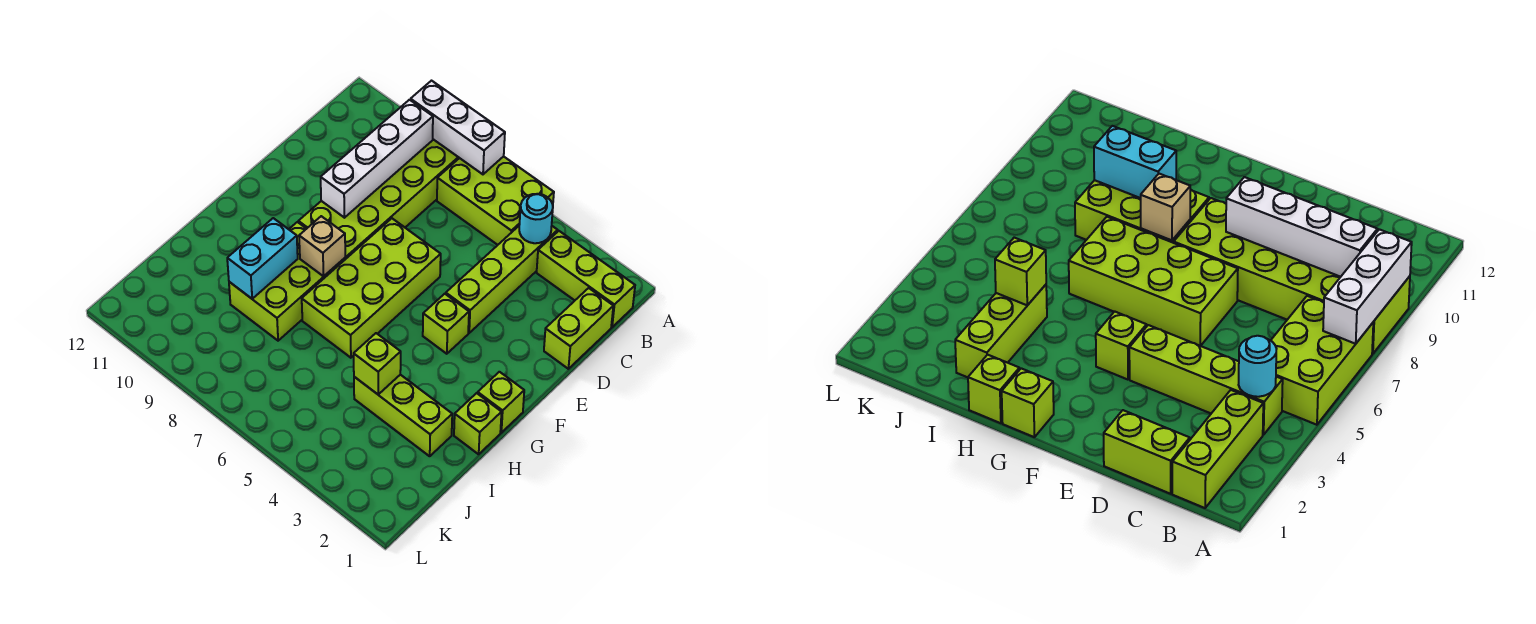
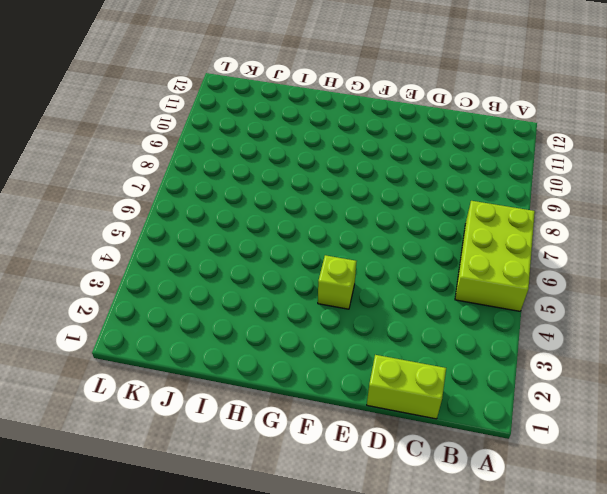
none -> lime 2x6 brick [298,139,459,259]
none -> lime 1x3 brick [537,231,635,327]
none -> lime 1x4 brick [446,226,558,333]

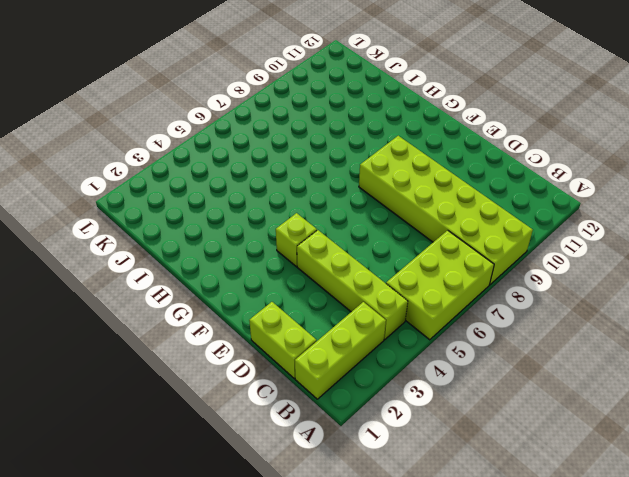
none -> lime 2x4 brick [302,218,441,358]
none -> lime 1x1 brick [478,372,524,433]
none -> lime 2x3 brick [229,222,345,341]

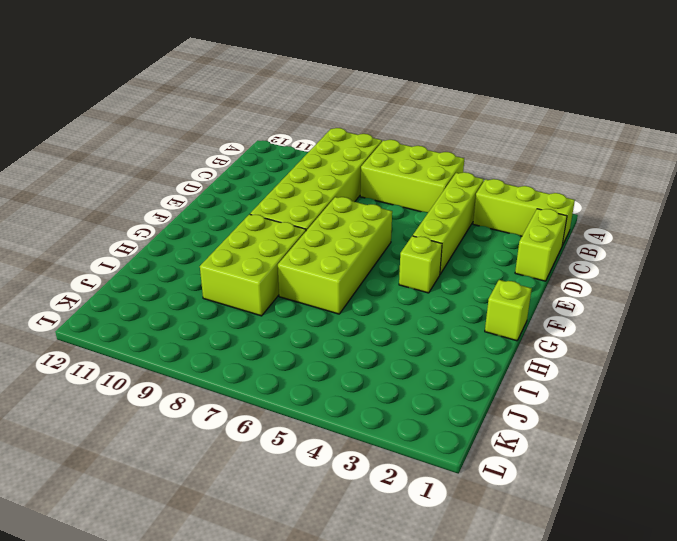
none -> lime 1x1 brick [454,393,502,454]
none -> lime 1x3 brick [354,375,452,456]
none -> white 1x3 brick [411,81,505,174]

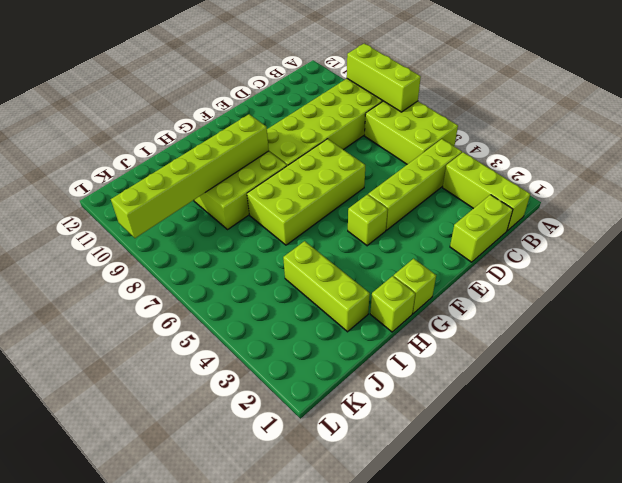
lime 1x3 brick [347,44,421,112] -> white 1x3 brick [411,81,505,174]
lime 1x6 brick [111,114,269,238] -> cyan 1x2 brick [227,218,298,299]
none -> cyan 1x1 round brick [519,194,553,243]
none -> white 1x4 brick [321,100,433,218]
none -> tan 1x1 brick [299,216,345,276]

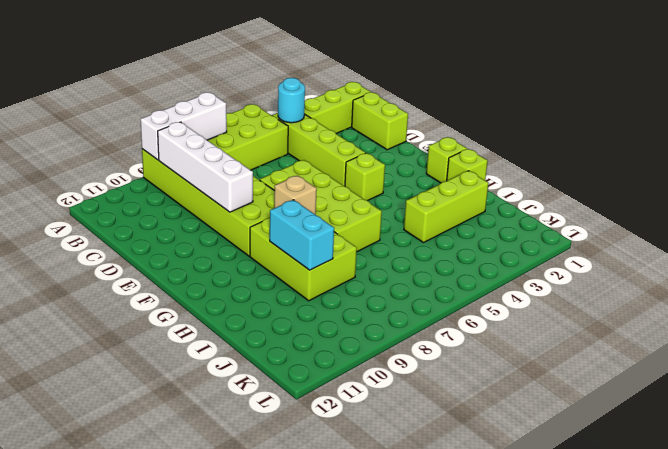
none -> lime 1x1 brick [354,333,401,394]

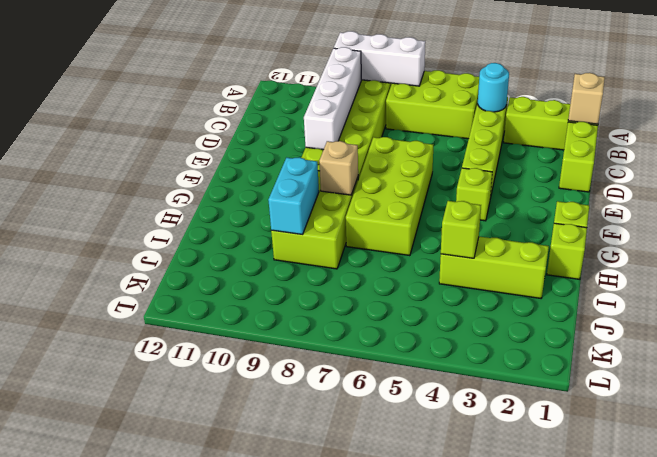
tan 1x1 brick [568,73,605,124] -> none

